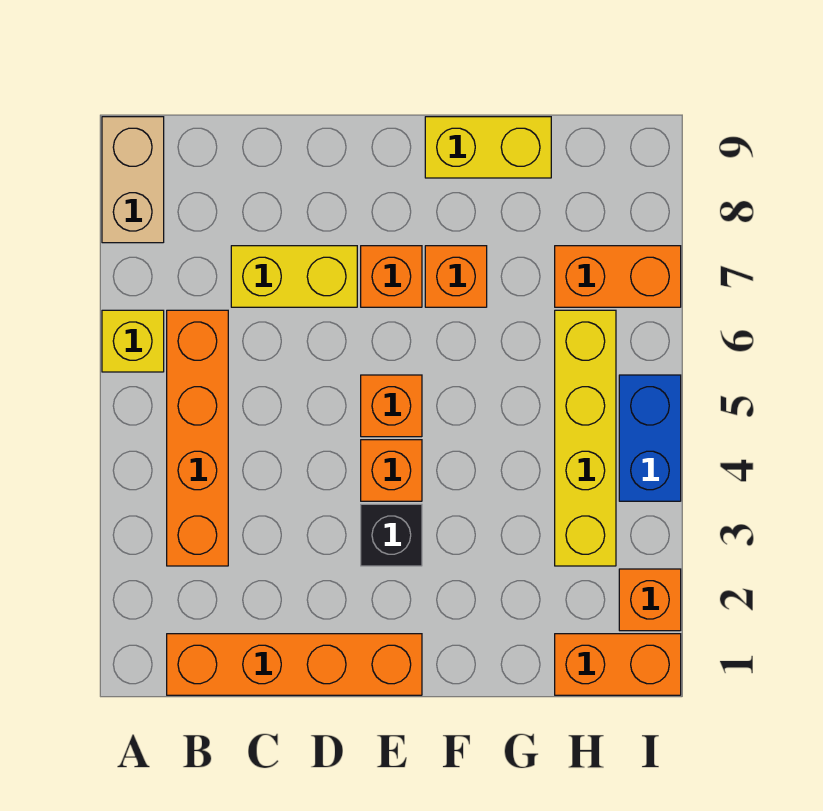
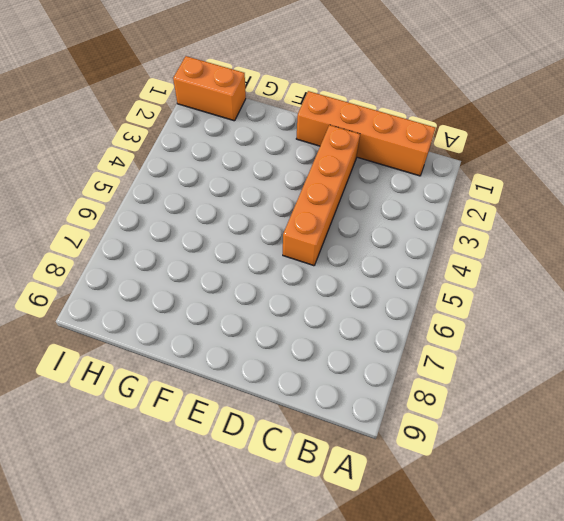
orange 1x4 brick [283,125,360,266] -> orange 1x4 brick moved to [167,310,228,566]
none -> yellow 1x1 brick [102,310,164,372]
none -> tan 1x2 brick [102,117,164,243]
none -> yellow 1x2 brick [231,246,357,307]

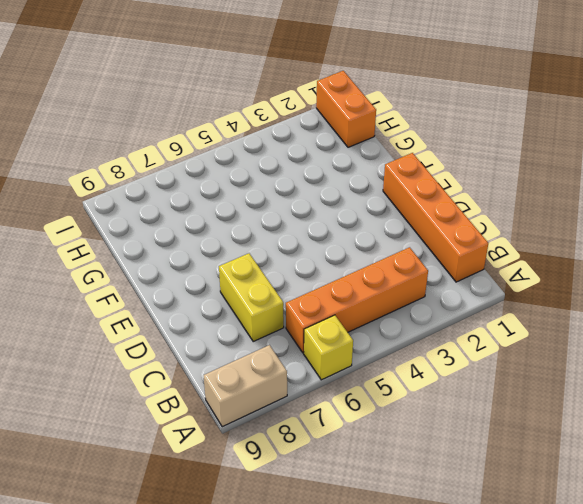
none -> black 1x1 brick [361,504,422,566]
none -> orange 1x1 brick [361,440,422,501]
none -> orange 1x1 brick [361,375,422,437]

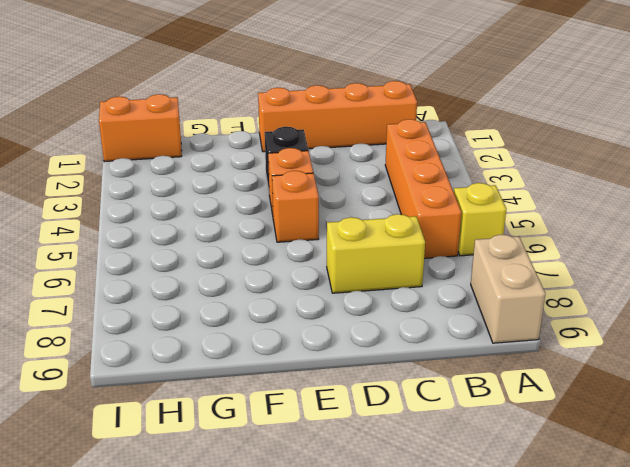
none -> orange 1x1 brick [361,246,422,307]
none -> orange 1x1 brick [425,246,487,307]
none -> yellow 1x2 brick [425,117,551,178]

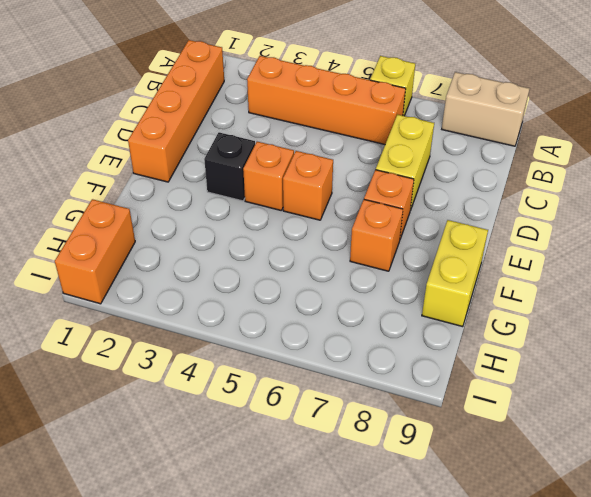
none -> yellow 1x4 brick [555,310,616,566]
none -> orange 1x2 brick [555,246,681,307]
none -> orange 1x1 brick [619,569,681,631]

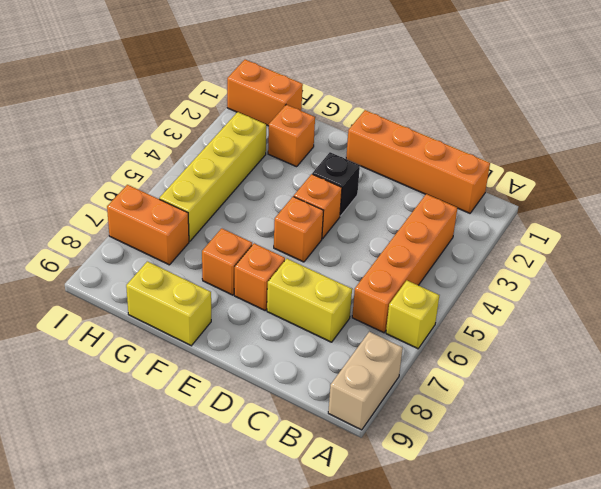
orange 1x1 brick [268,105,315,167] -> orange 1x1 brick moved to [619,569,681,631]
none -> blue 1x2 brick [619,375,681,501]

